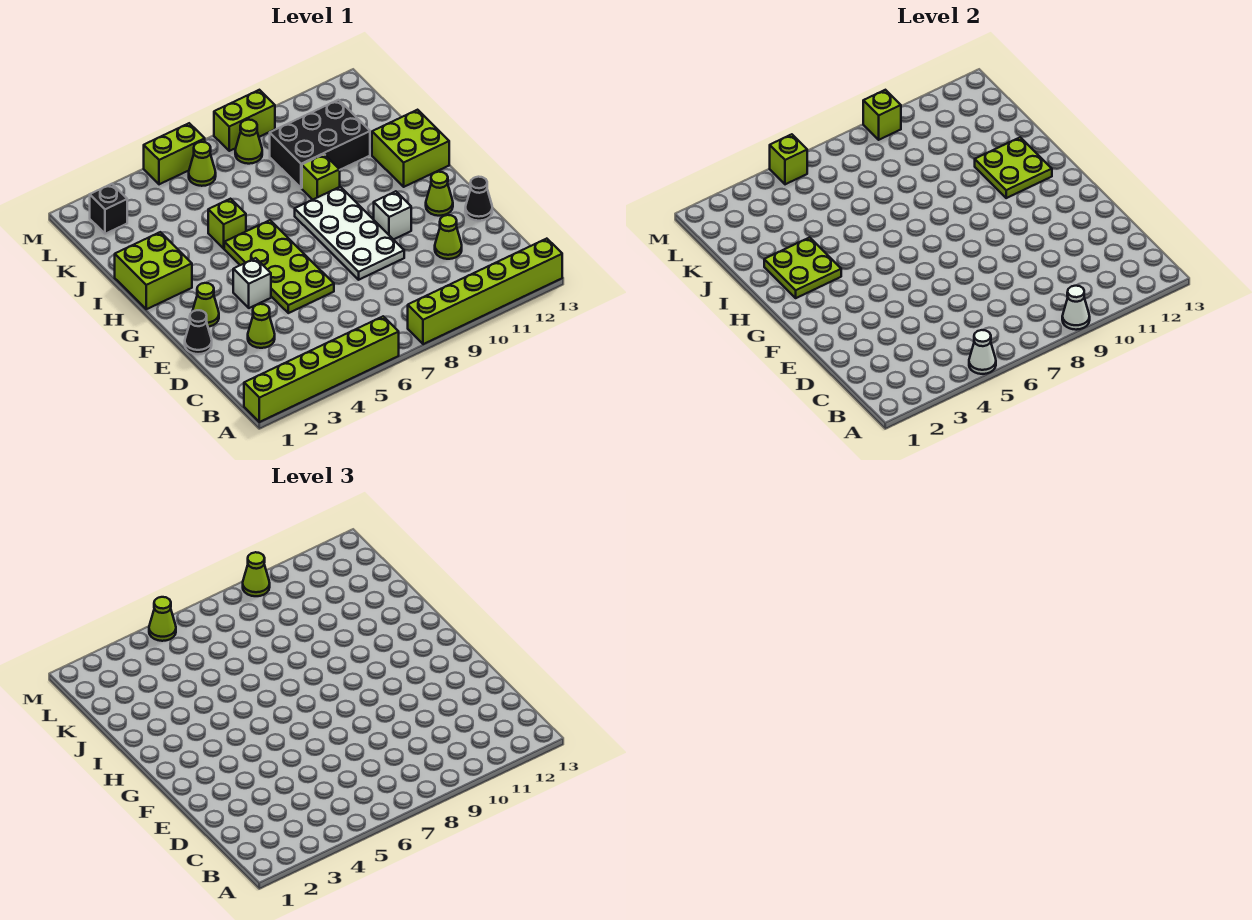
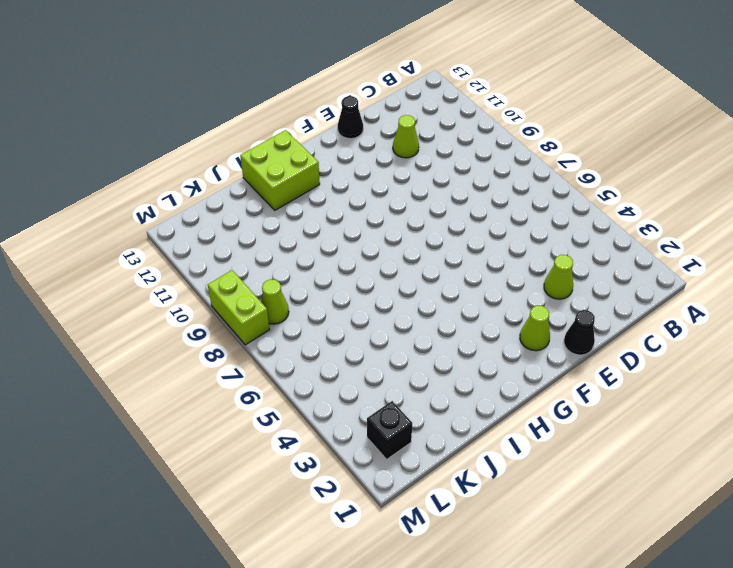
none -> lime 1x6 brick [244,316,399,422]
none -> lime 1x6 brick [408,239,562,344]
none -> lime 2x4 plate [224,220,334,313]
none -> white 2x4 plate [295,187,404,280]

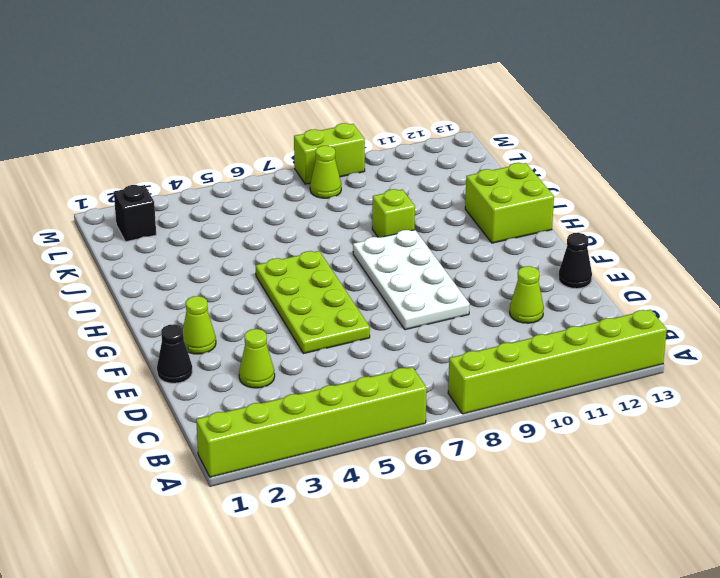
none -> white 1x1 brick [233,258,271,308]
none -> white 1x1 brick [374,191,411,240]
none -> lime 1x1 cone [426,172,453,216]
none -> lime 2x2 brick [115,232,192,309]

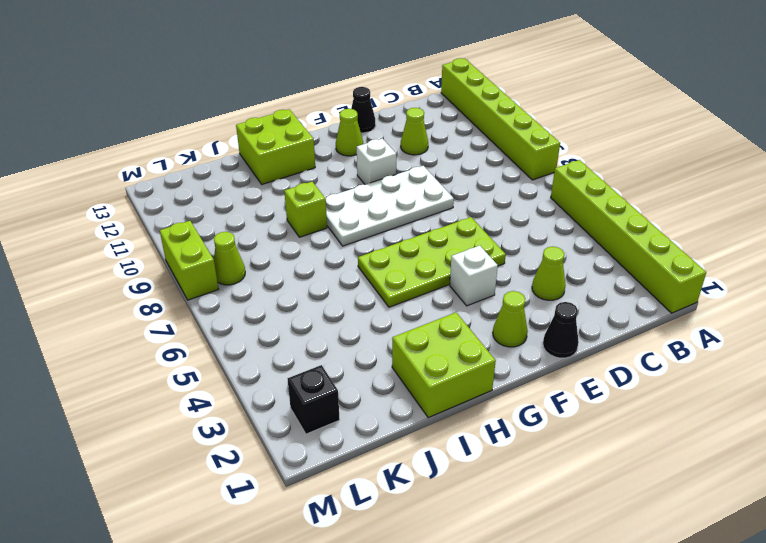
none -> lime 1x1 brick [208,199,246,249]
none -> black 2x3 brick [270,100,370,188]
none -> lime 1x1 cone [189,142,216,186]
none -> lime 1x2 brick [144,123,205,184]

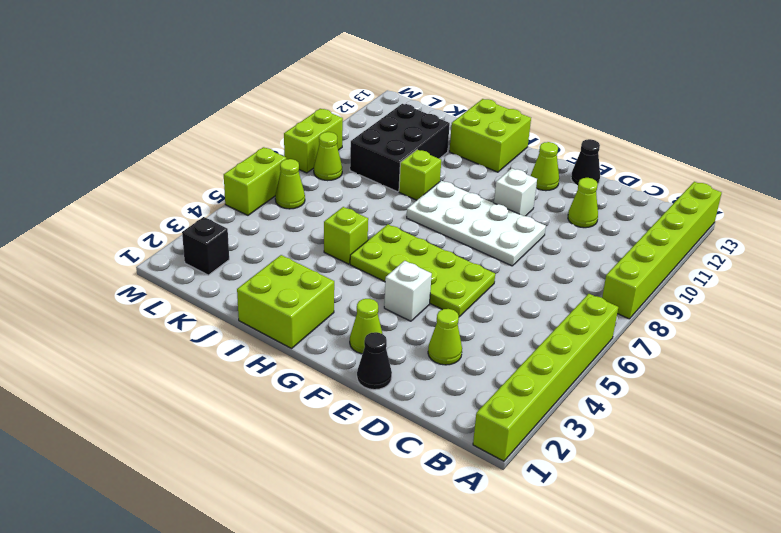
none -> white 1x1 cone [969,330,996,374]
none -> white 1x1 cone [1062,286,1090,330]
none -> lime 2x2 plate [764,237,841,298]
none -> lime 2x2 plate [975,137,1052,198]

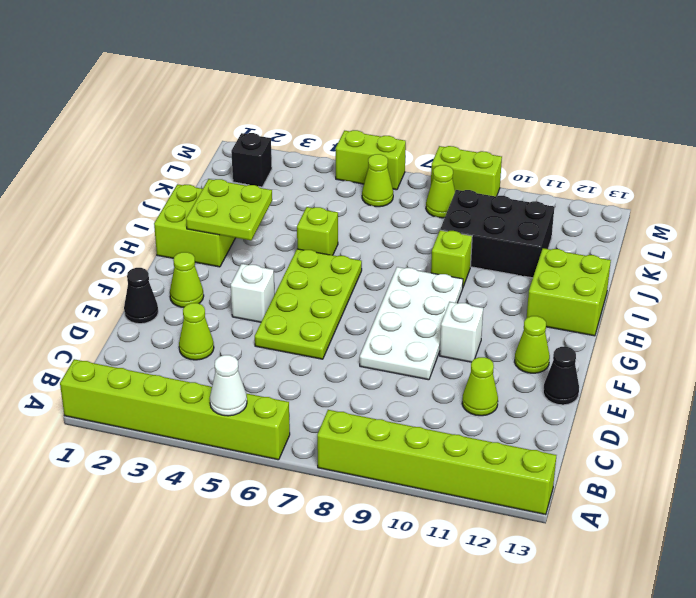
none -> white 1x1 cone [1062,286,1090,330]
none -> lime 2x2 plate [975,137,1052,198]
none -> lime 1x1 brick [770,134,807,184]
none -> lime 1x1 brick [863,90,901,140]

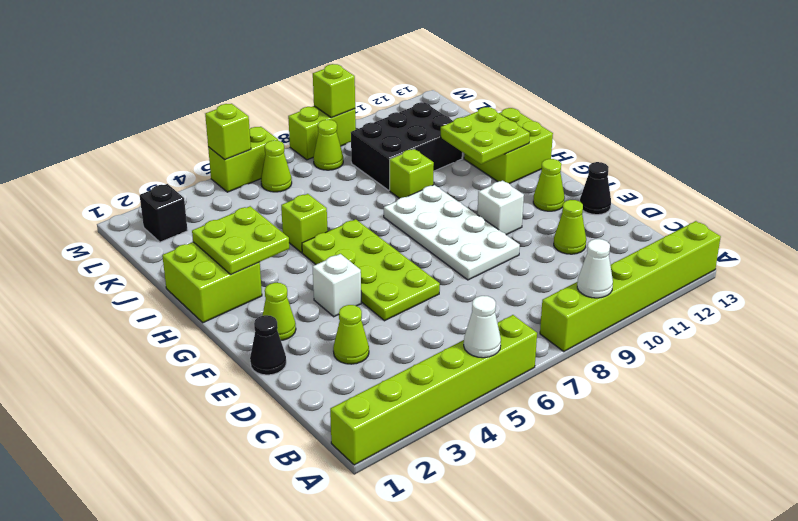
none -> lime 1x1 cone [149,597,176,641]
none -> lime 1x1 cone [243,552,270,596]

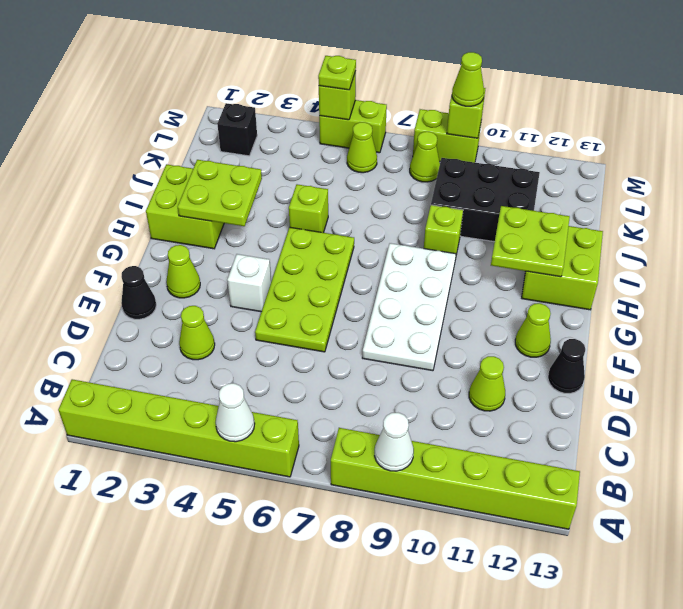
lime 1x1 plate [318,56,356,90] -> lime 1x1 cone [149,597,176,641]
none -> white 1x1 brick [374,191,411,240]

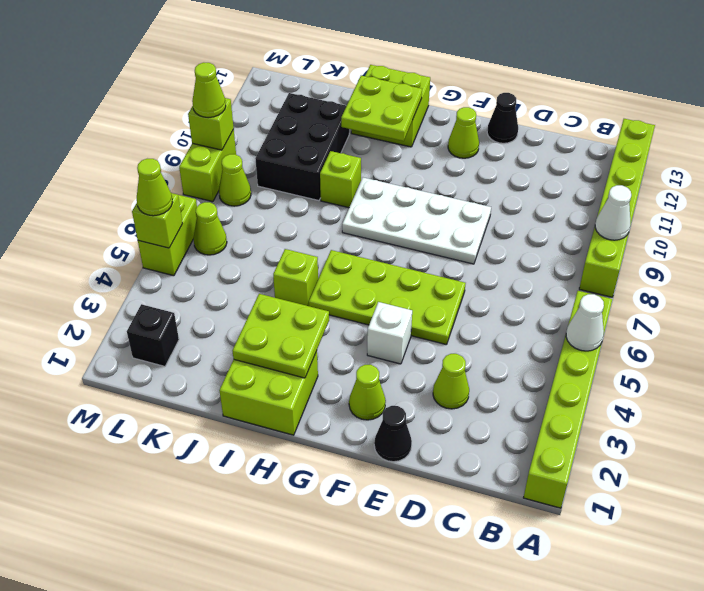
none -> lime 1x1 cone [435,215,462,259]
none -> white 1x1 brick [374,191,411,240]

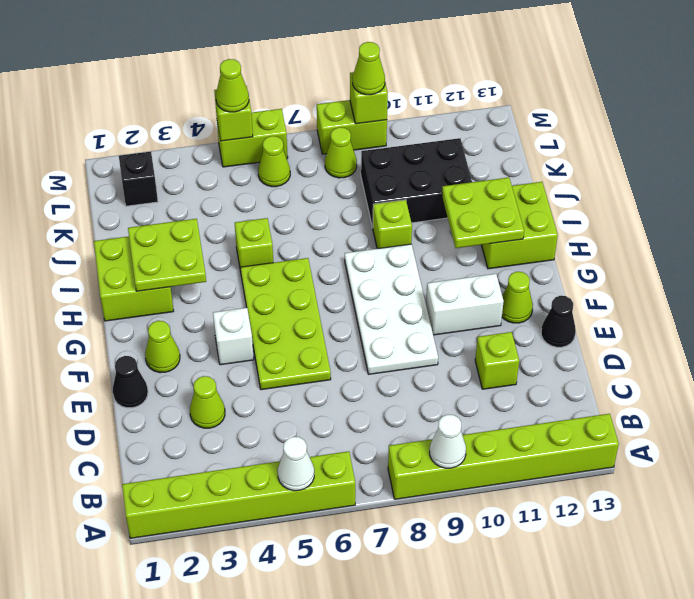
lime 1x1 brick [475,332,519,389] -> lime 1x1 cone [435,215,462,259]
white 1x2 brick [426,274,504,335] -> white 1x1 brick [374,191,411,240]

